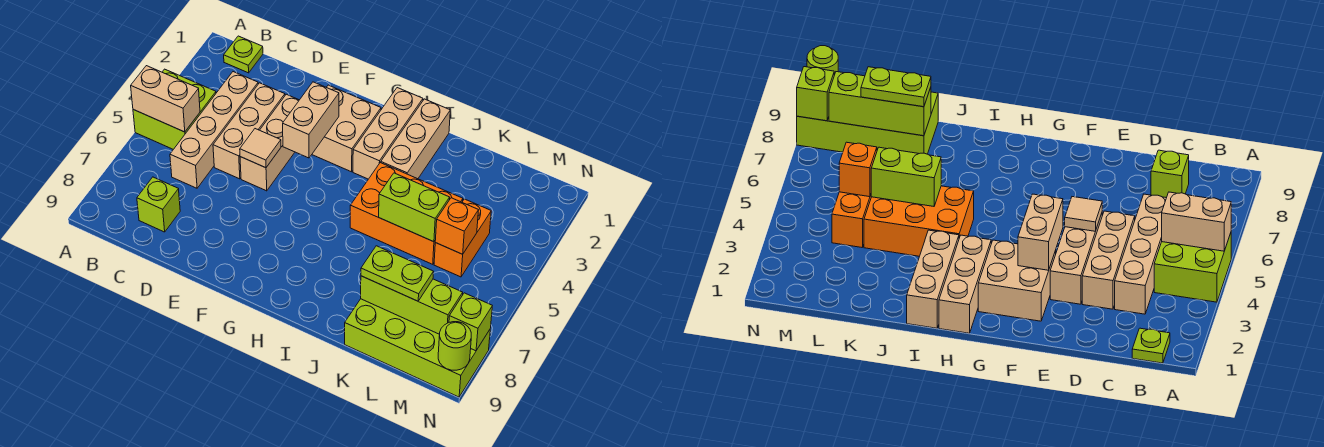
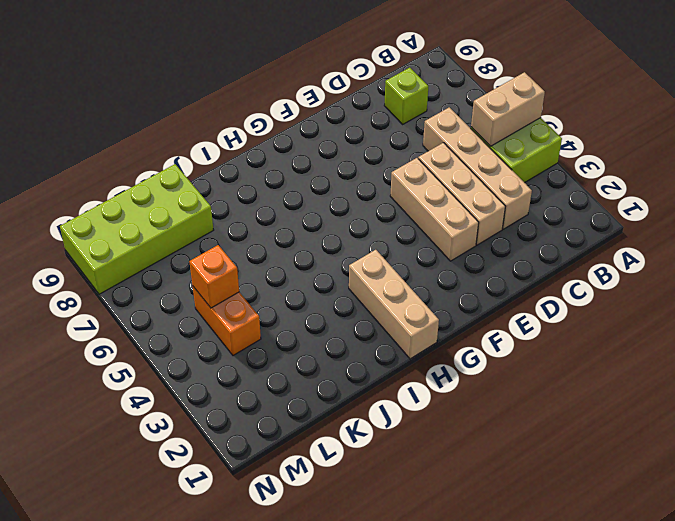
none -> lime 1x1 plate [224,36,263,73]
none -> tan 2x2 brick [312,85,381,172]
none -> tan 1x3 brick [381,99,450,179]

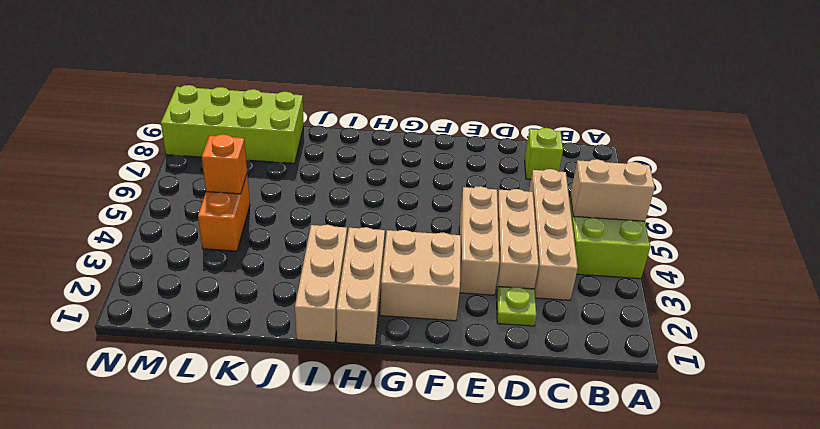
lime 1x1 plate [496,286,536,326] -> lime 1x1 plate moved to [224,36,263,73]
none -> orange 2x3 brick [350,163,463,264]
none -> tan 1x1 tile [240,129,281,168]
none -> tan 1x2 brick [283,82,339,158]

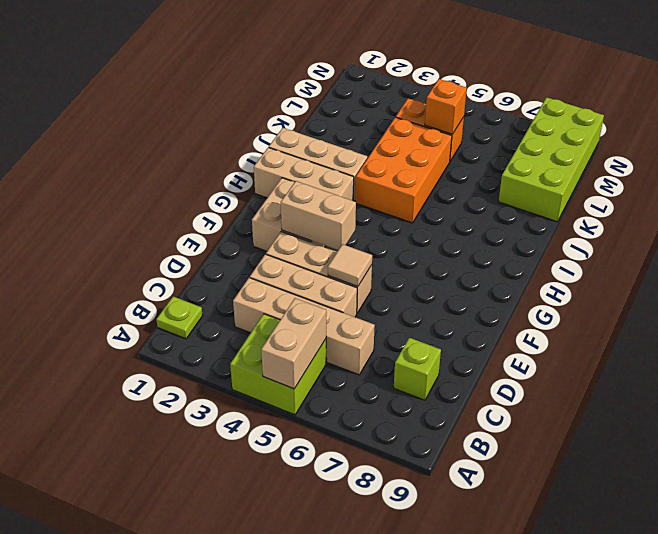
none -> lime 1x2 brick [379,173,450,242]
none -> lime 1x3 brick [361,276,463,334]
none -> lime 1x1 brick [449,293,492,351]

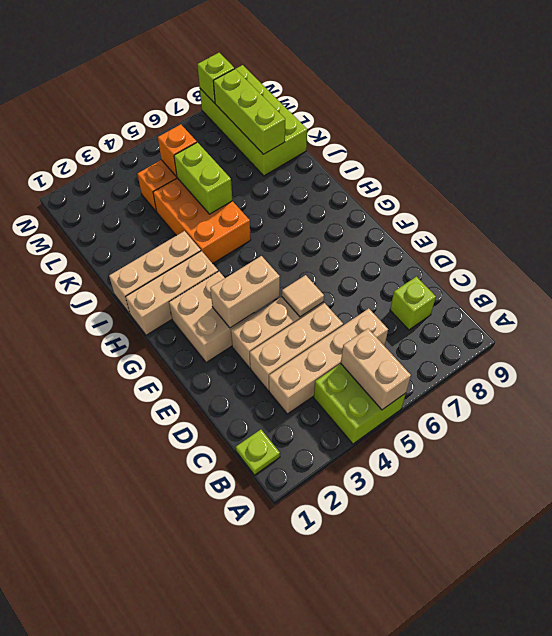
none -> lime 1x1 round brick [438,322,471,370]
none -> lime 1x2 plate [361,246,433,301]

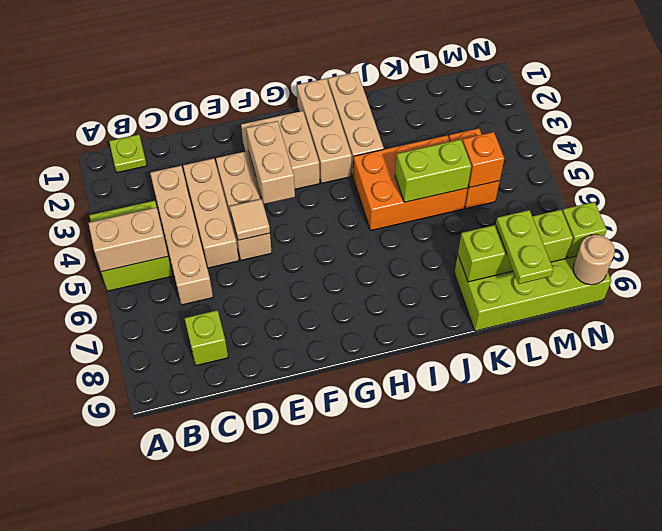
lime 1x2 plate [496,210,553,284] -> lime 1x2 plate turned to [361,246,433,301]
tan 1x1 round brick [573,235,615,285] -> lime 1x1 round brick [438,322,471,370]

